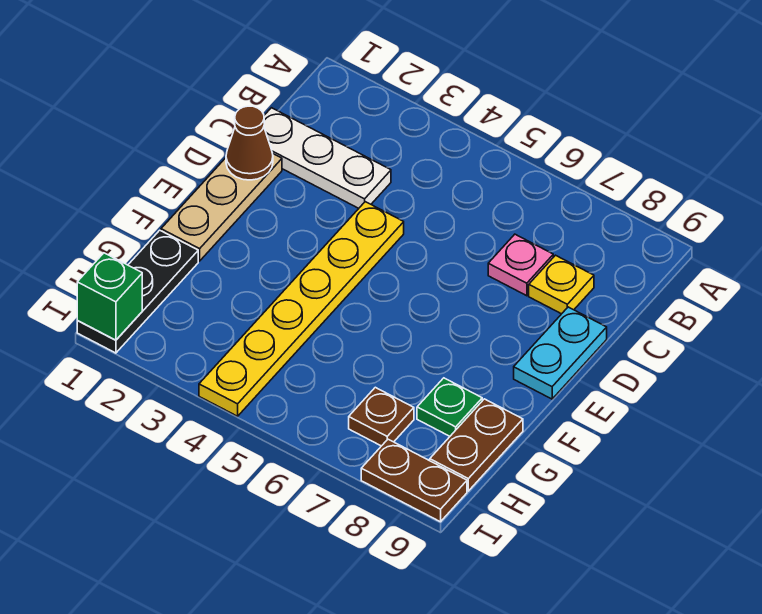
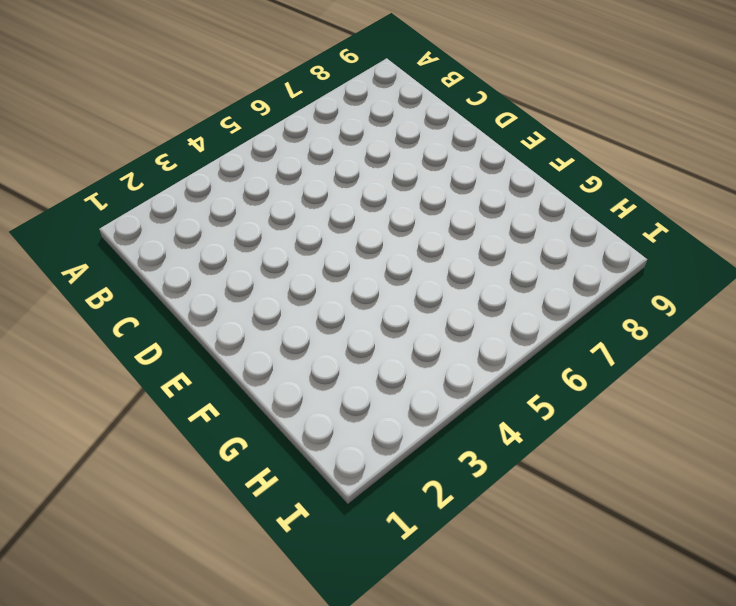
none -> white 1x3 plate [264,108,391,208]
none -> pink 1x1 plate [488,234,553,296]
none -> yellow 1x1 plate [529,255,594,314]

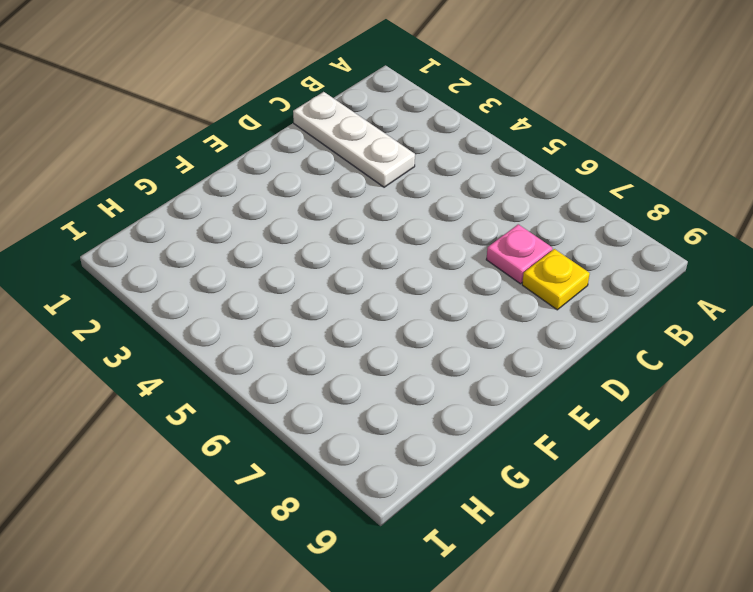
none -> tan 1x3 plate [161,153,282,261]
none -> yellow 1x6 plate [199,202,404,416]
none -> cyan 1x2 plate [514,307,607,399]

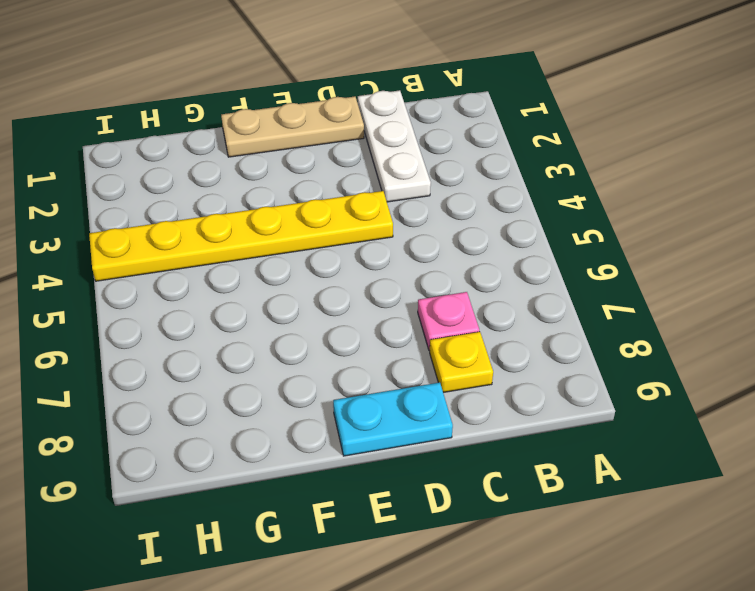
none -> black 1x3 plate [77,230,198,353]
none -> green 1x1 plate [417,378,482,436]
none -> brown 1x2 plate [430,399,523,491]

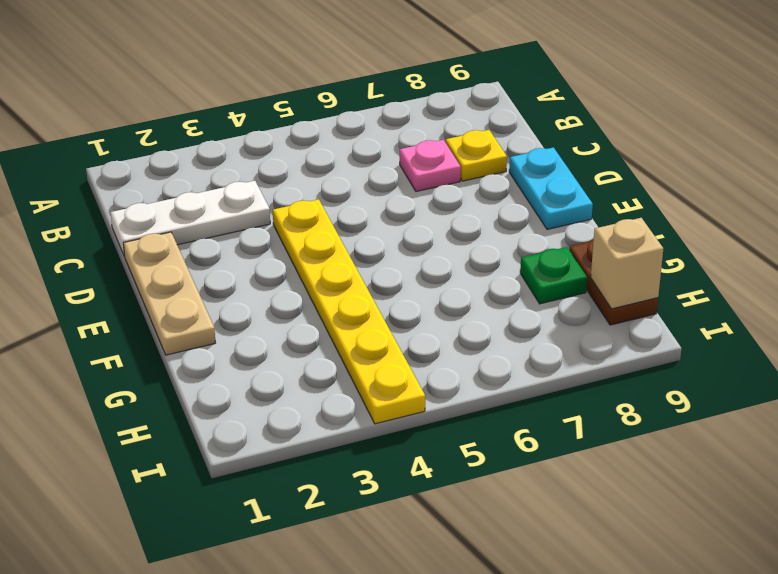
tan 1x1 brick [591,218,663,309] -> none
none -> black 1x3 plate [77,230,198,353]
none -> brown 1x1 plate [349,387,414,446]
none -> brown 1x2 plate [361,439,467,522]

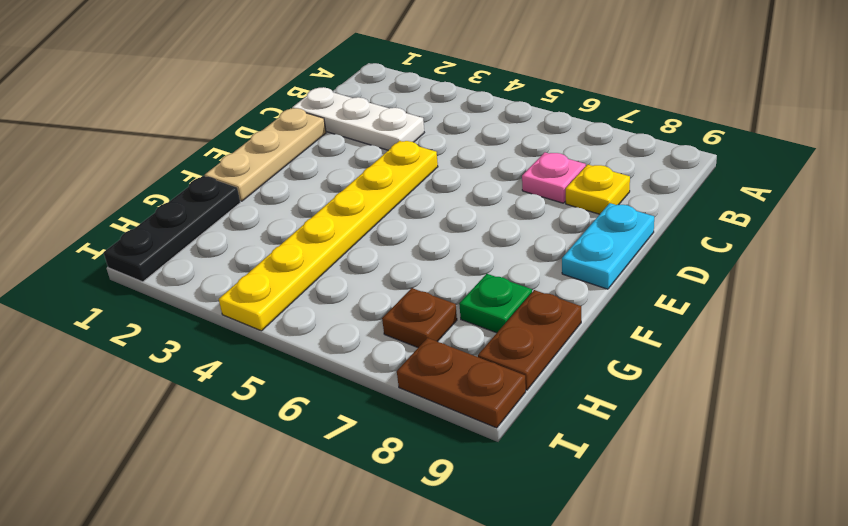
none -> brown 1x1 cone [226,106,273,180]
none -> green 1x1 brick [77,253,142,340]

